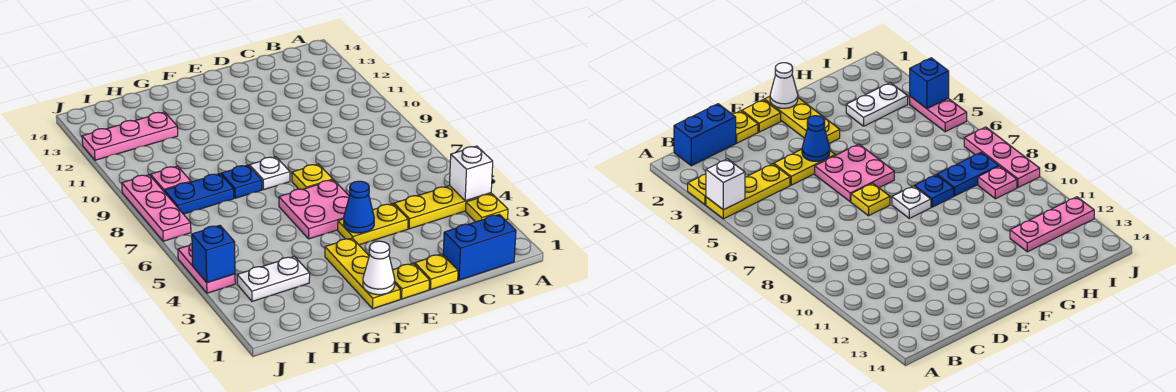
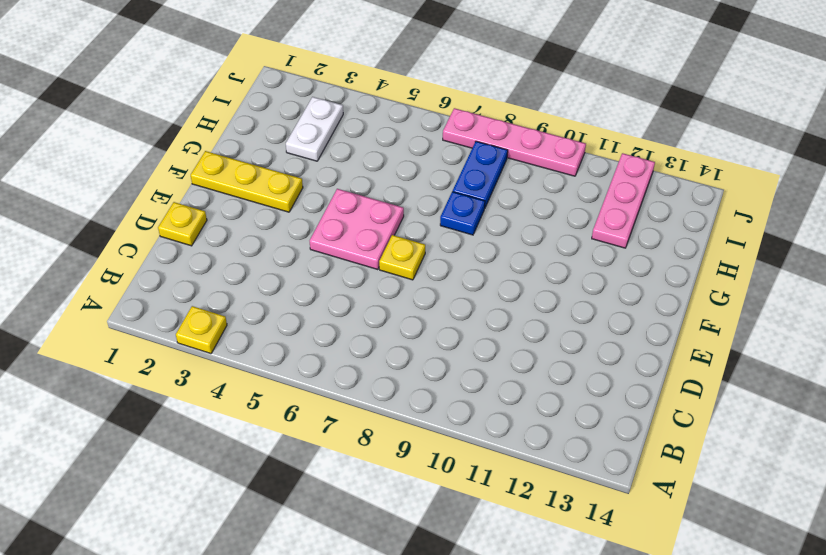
pink 1x4 plate [443,108,586,176] -> pink 1x3 plate [122,175,191,241]
none -> yellow 1x3 plate [394,186,491,229]
none -> blue 1x2 brick [443,214,516,280]
none -> yellow 1x2 plate [338,204,408,245]

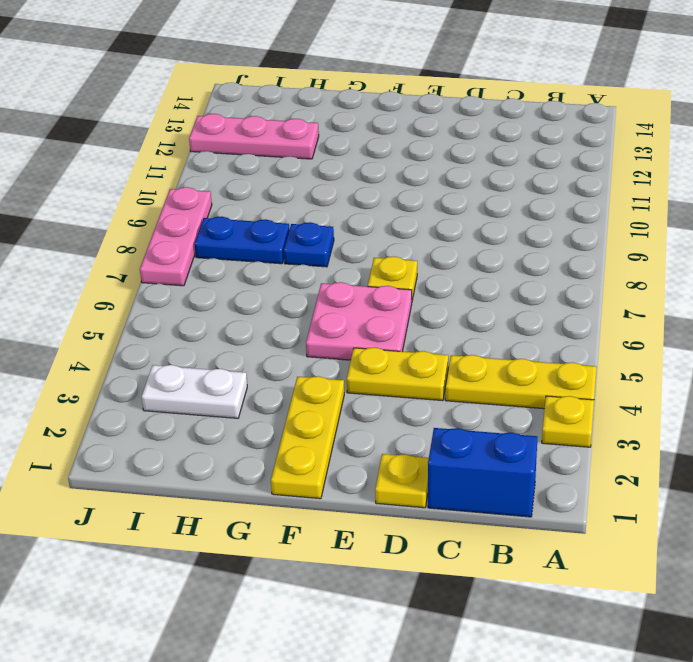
none -> yellow 1x1 plate [393,263,429,299]
none -> white 1x1 plate [249,157,290,190]
none -> pink 1x1 plate [151,166,191,191]

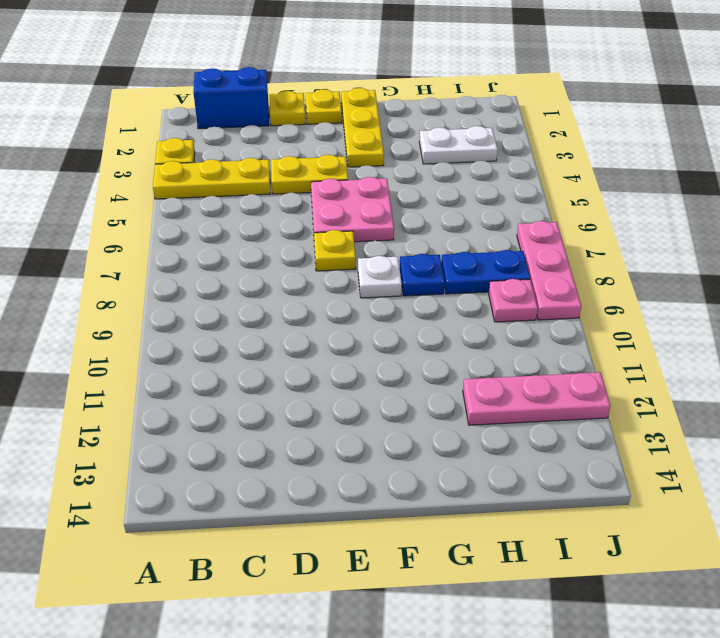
none -> pink 1x2 plate [178,244,235,293]
none -> white 1x1 brick [450,146,493,201]
none -> blue 1x1 cone [344,181,374,233]

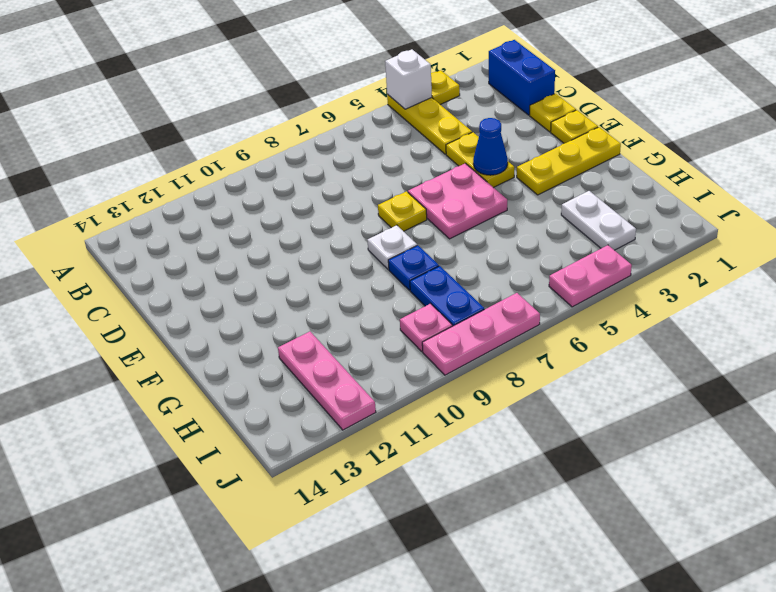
none -> white 1x1 cone [363,241,395,295]
none -> blue 1x1 brick [192,225,235,283]

